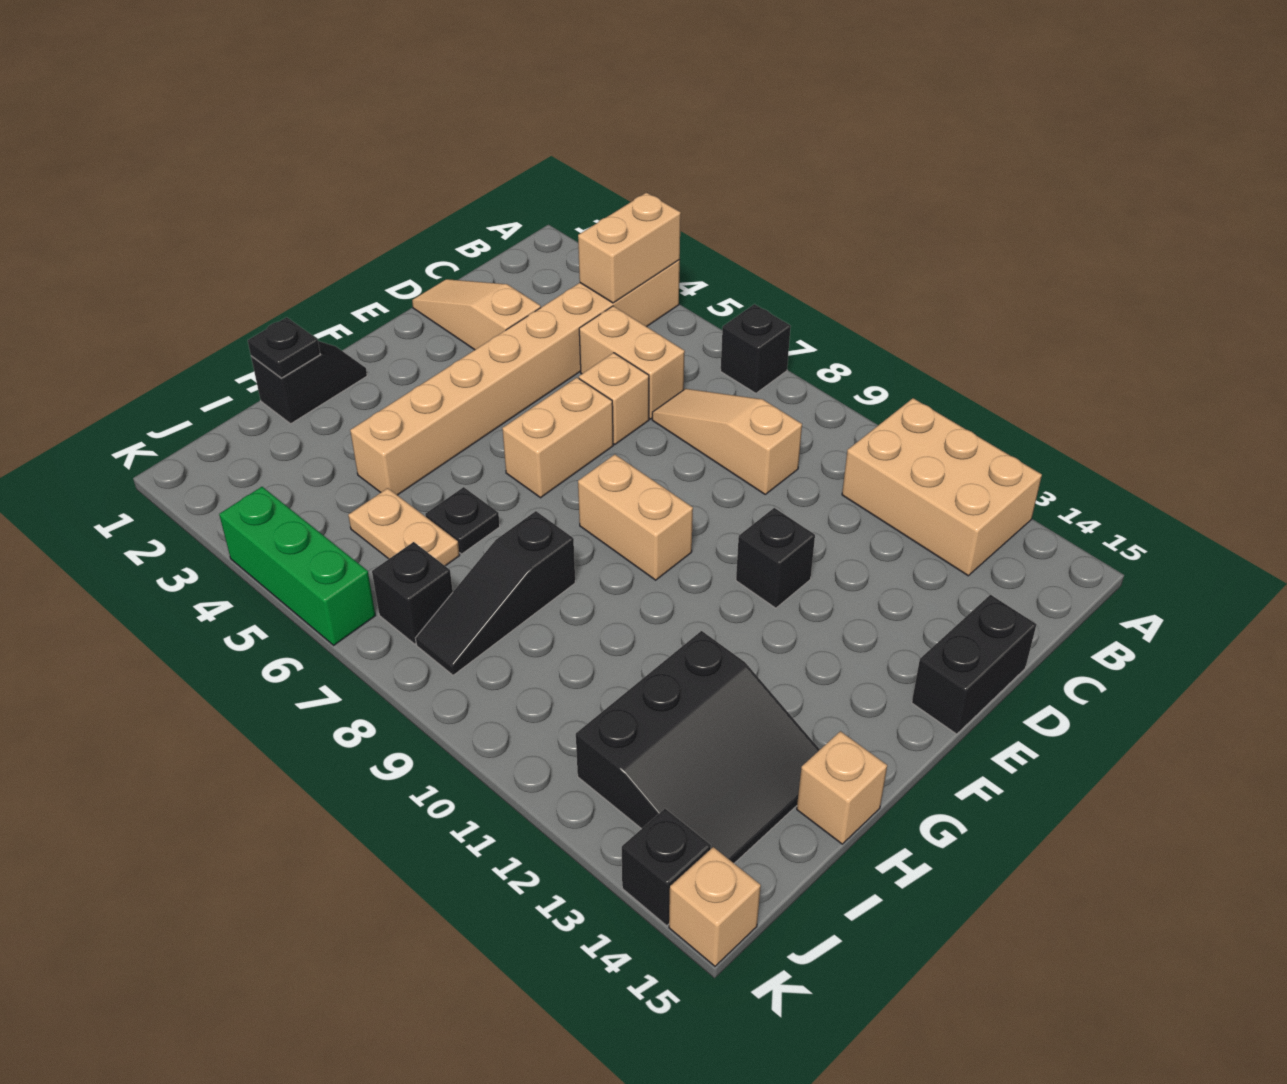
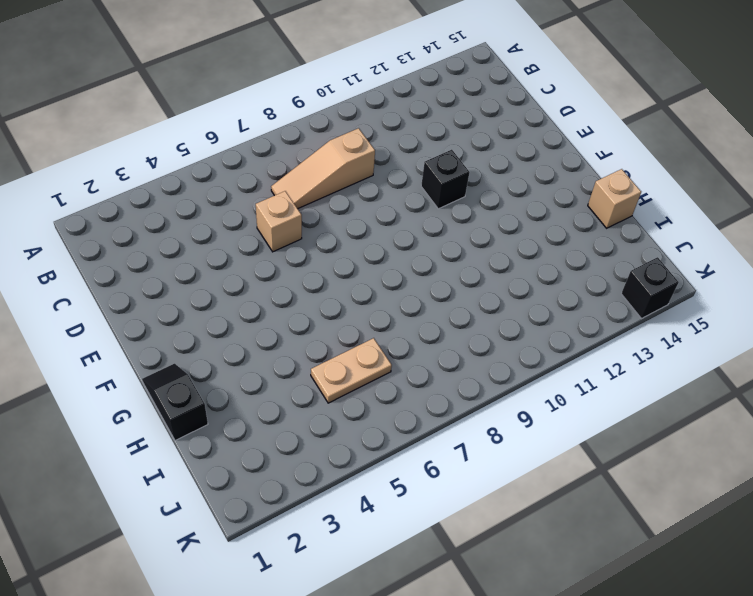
none -> tan 1x8 brick [350,260,680,495]
none -> black 1x1 brick [721,304,791,393]
none -> tan 2x3 brick [842,398,1042,576]

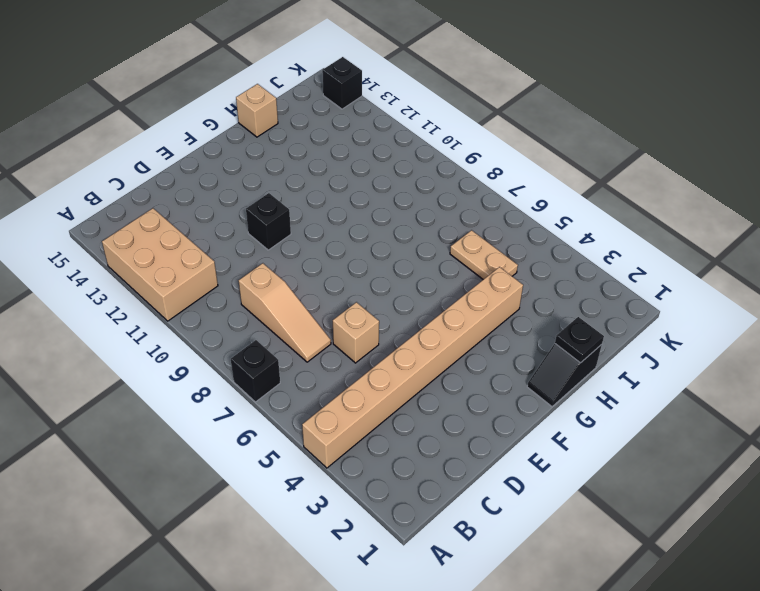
none -> tan 1x2 brick [579,306,685,419]
none -> tan 1x3 slope [412,279,541,350]
none -> black 1x2 brick [912,595,1036,734]

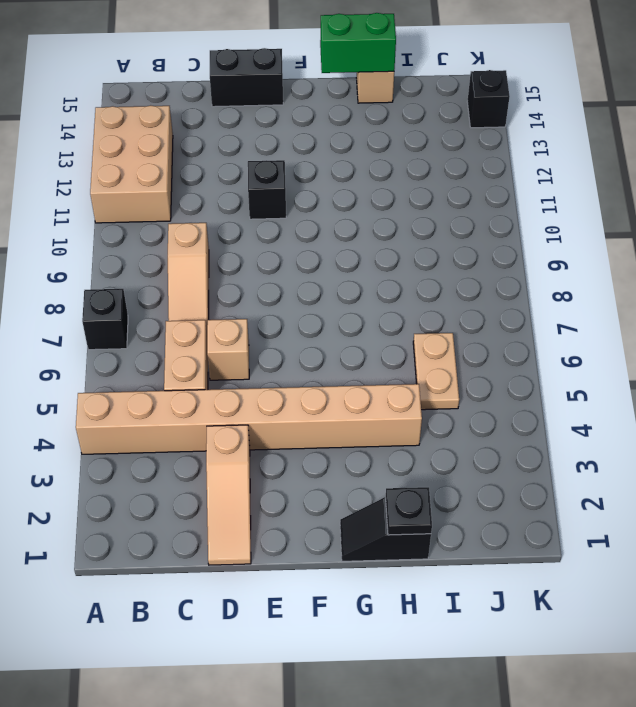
green 1x2 brick [320,13,396,73] -> none
none -> tan 1x2 brick [502,378,613,498]
none -> tan 1x2 brick [578,454,693,580]
none -> black 1x1 plate [425,487,500,554]

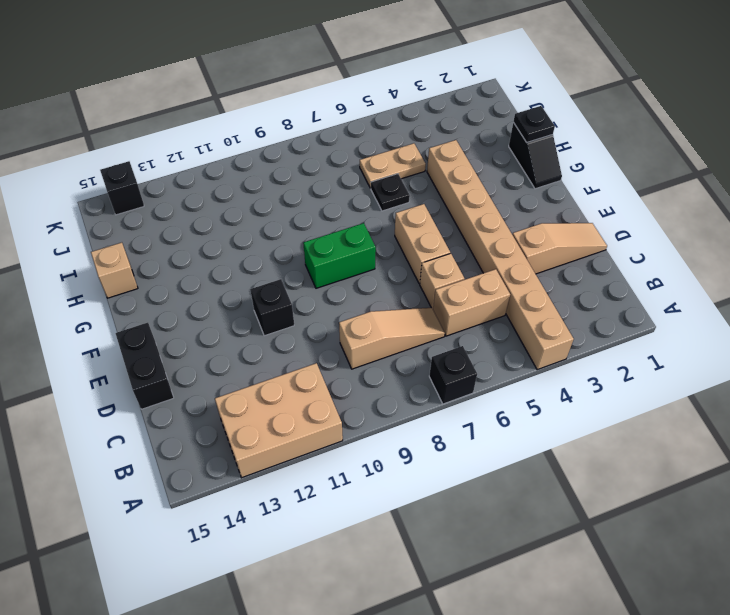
green 1x2 brick [303,223,376,288] -> tan 1x2 brick [578,454,693,580]
none -> black 1x3 slope [416,511,575,675]
none -> black 3x3 slope [576,631,820,863]
none -> black 1x1 brick [372,542,453,644]

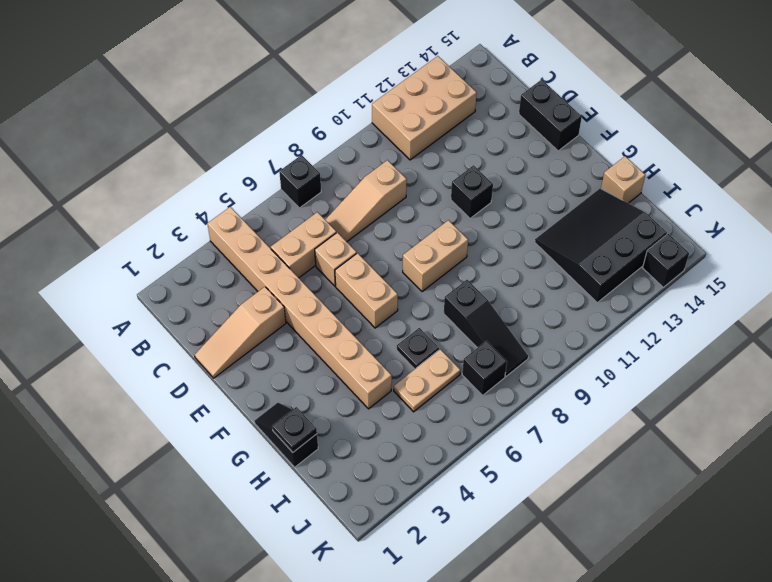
black 3x3 slope [535,188,667,303] -> black 3x3 slope turned to [576,631,820,863]
none -> green 1x3 brick [219,487,375,645]
none -> tan 1x1 brick [669,847,761,966]
none -> tan 1x2 brick [578,193,681,303]

